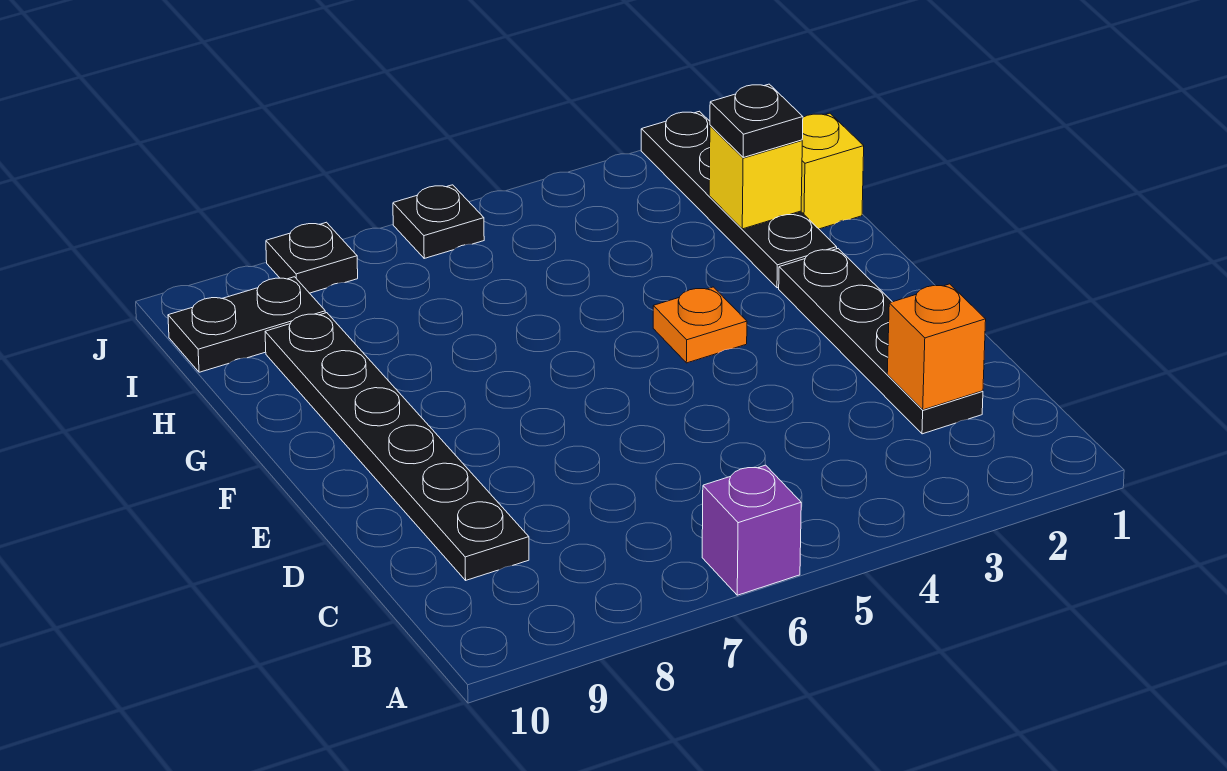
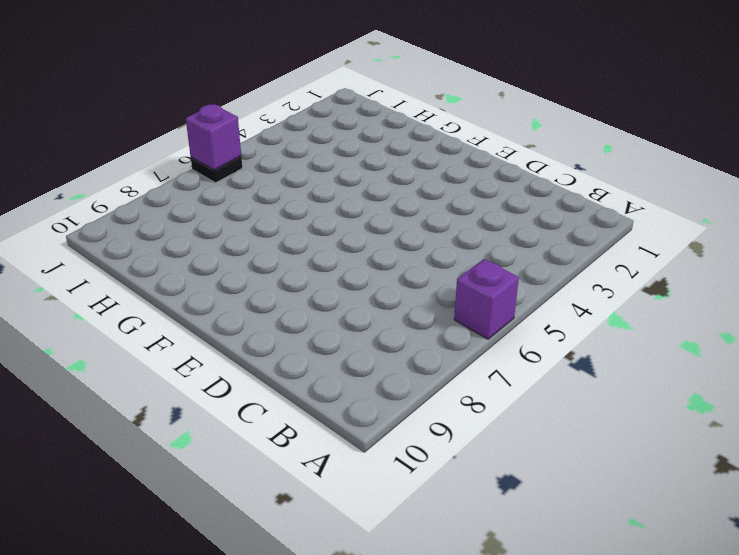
purple 1x1 brick [186,104,241,170] -> none
none -> black 1x4 plate [779,249,983,434]
none -> black 1x6 plate [265,313,529,580]
none -> orange 1x1 plate [653,287,747,363]

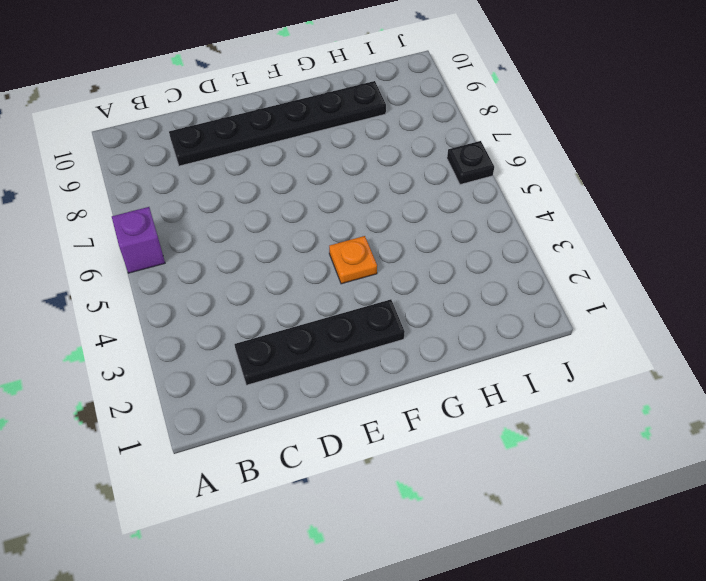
none -> black 1x4 plate [641,111,837,288]
none -> yellow 1x1 brick [801,113,864,229]
none -> black 1x2 plate [168,277,325,372]

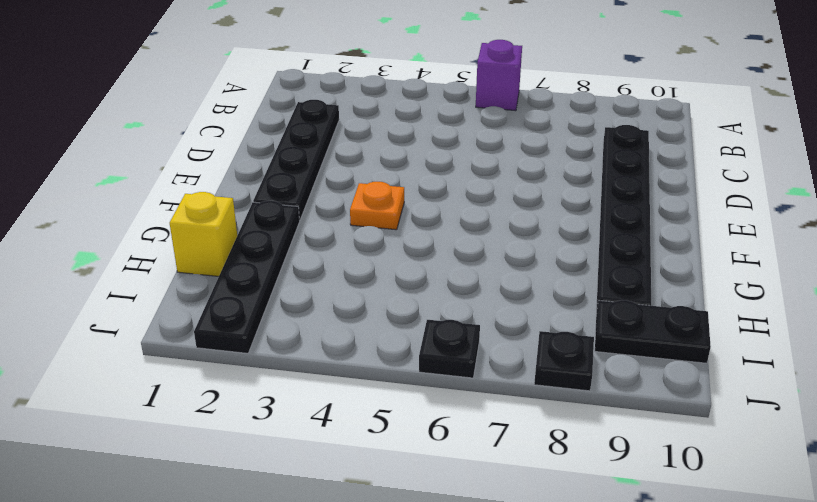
none -> orange 1x1 brick [887,284,986,410]
none -> yellow 1x1 brick [709,125,802,229]
none -> black 1x1 plate [710,84,803,157]

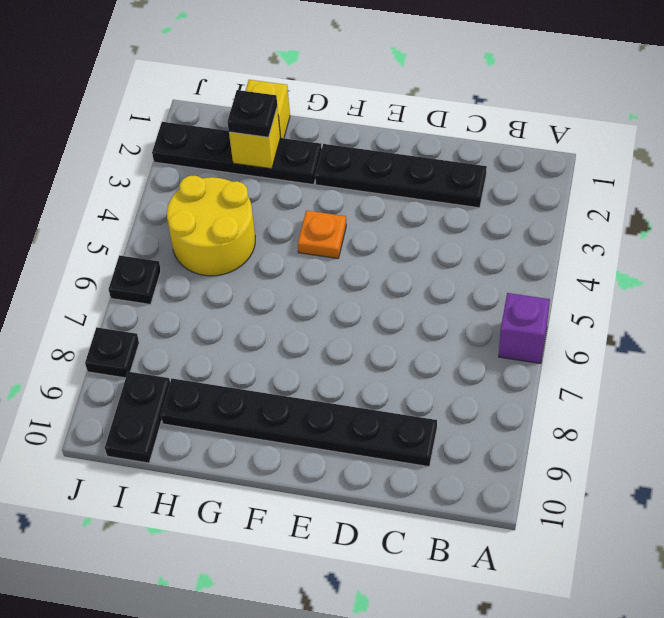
yellow 2x2 round brick [167,175,255,276] -> none
none -> orange 1x1 brick [887,284,986,410]

